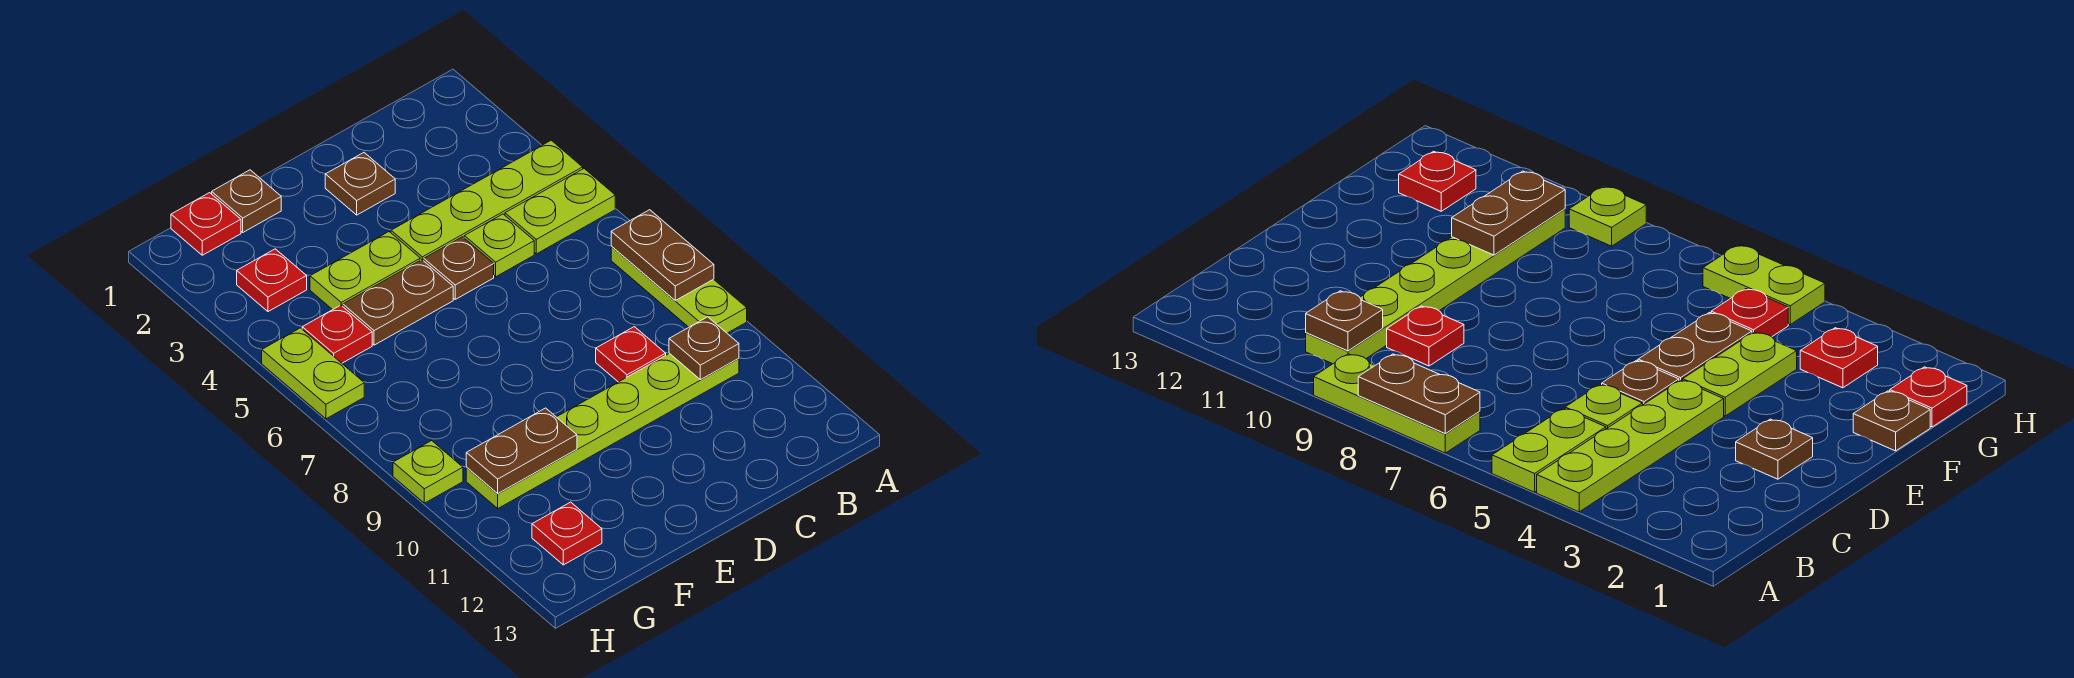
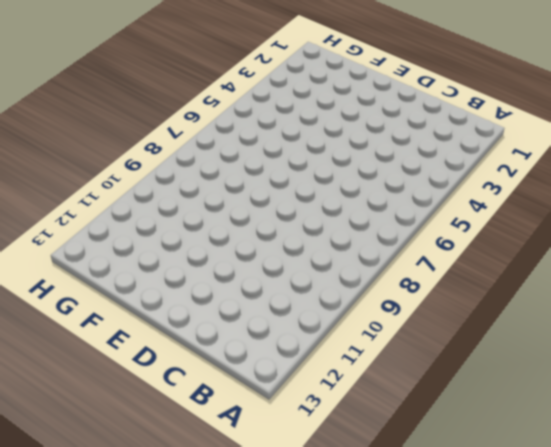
none -> lime 1x4 plate [391,140,583,261]
none -> lime 1x2 plate [505,169,615,254]
none -> lime 1x3 plate [611,246,747,333]

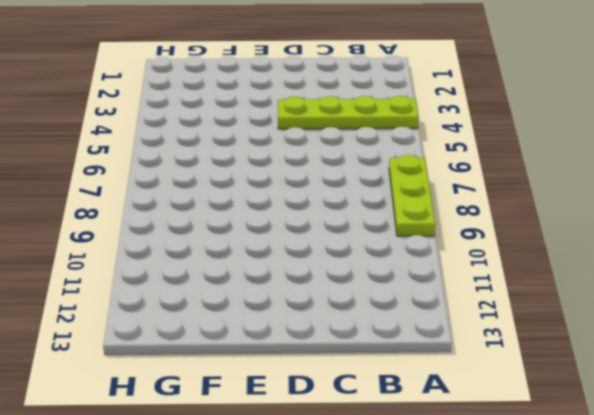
none -> lime 1x2 plate [505,169,615,254]
none -> lime 1x6 plate [466,353,739,508]
none -> lime 1x1 plate [464,214,534,277]

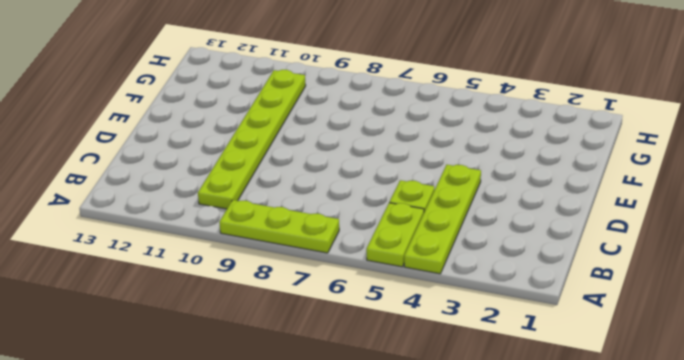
none -> red 1x1 plate [596,327,666,382]
none -> brown 1x1 plate [325,153,395,215]
none -> brown 1x1 plate [424,237,494,299]

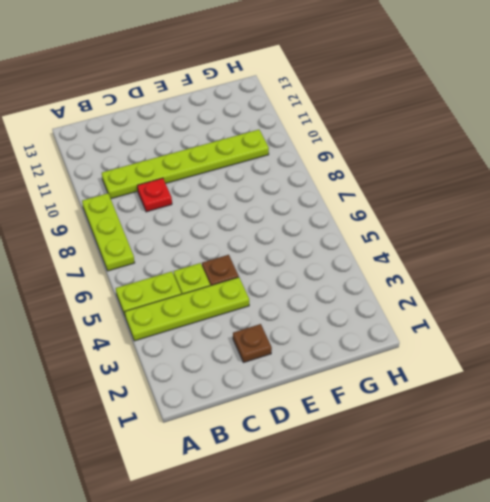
none -> lime 1x2 plate [310,232,420,310]
none -> brown 1x2 plate [343,260,453,345]
none -> brown 1x1 plate [212,170,281,232]

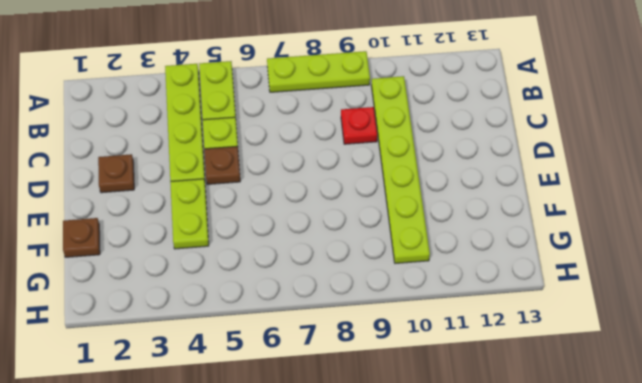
none -> brown 1x2 plate [343,260,453,345]
none -> red 1x1 plate [171,193,241,255]
none -> red 1x1 plate [237,249,307,312]

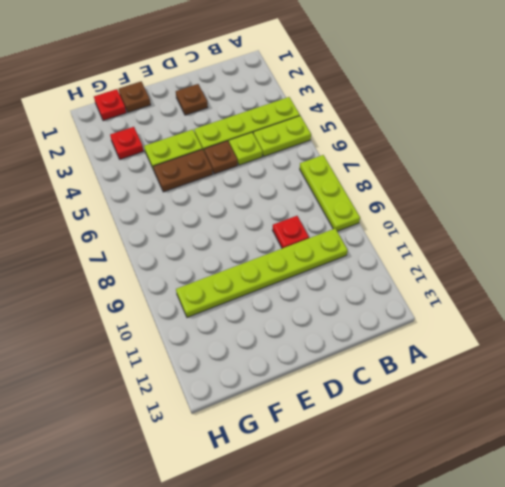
none -> red 1x1 plate [302,305,372,363]
none -> red 1x1 plate [532,502,602,565]
none -> lime 1x2 plate [262,328,364,419]

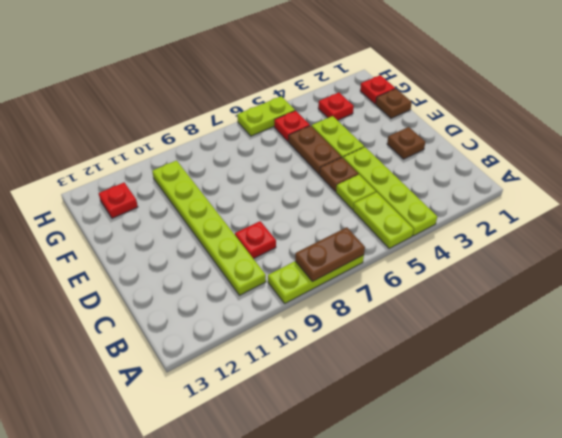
none -> lime 1x1 plate [393,441,463,503]
none -> brown 1x1 plate [669,317,739,380]
none -> brown 1x2 plate [466,408,577,494]

